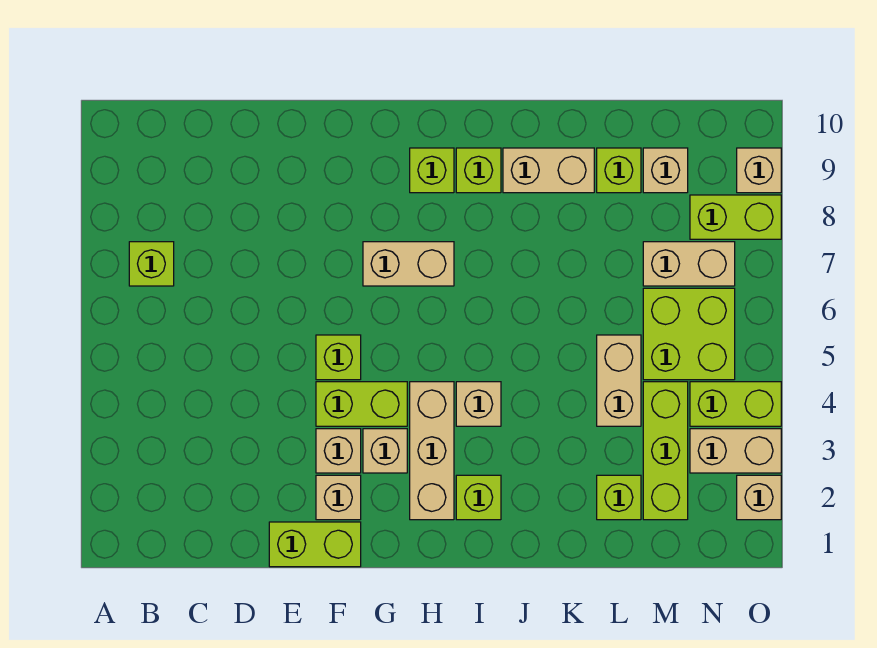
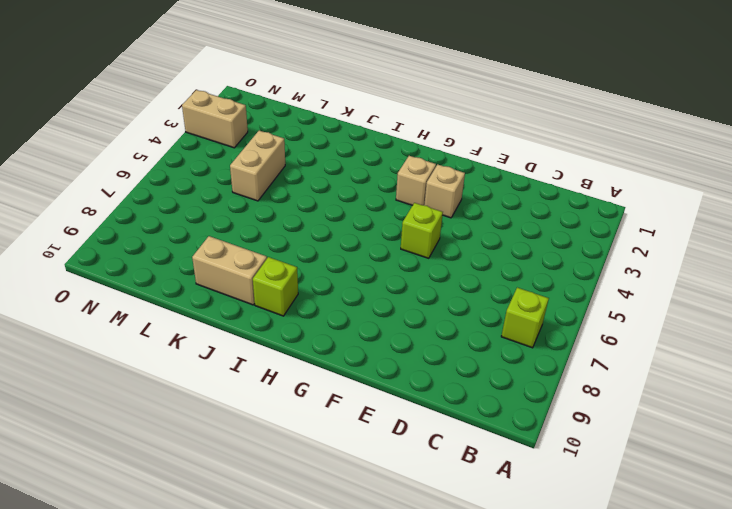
none -> lime 1x2 brick [269,522,361,567]
none -> tan 1x1 brick [316,475,361,520]
none -> lime 1x2 brick [316,382,407,426]

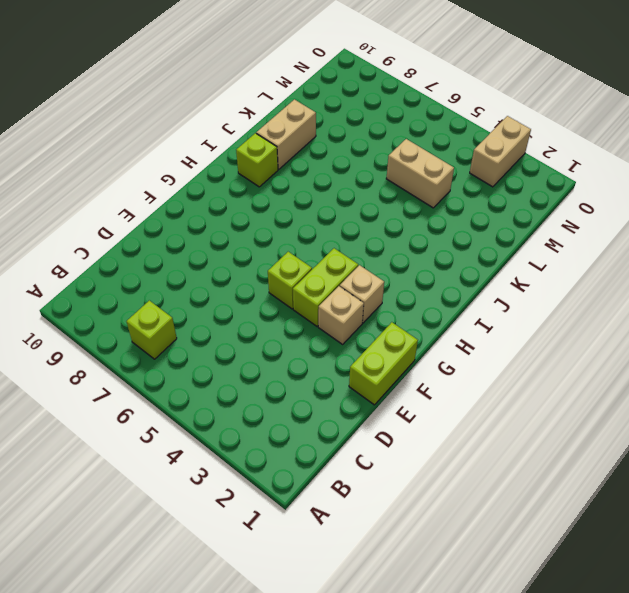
none -> tan 1x1 brick [316,475,361,520]
none -> tan 1x2 brick [363,242,454,286]
none -> tan 1x3 brick [410,382,454,520]

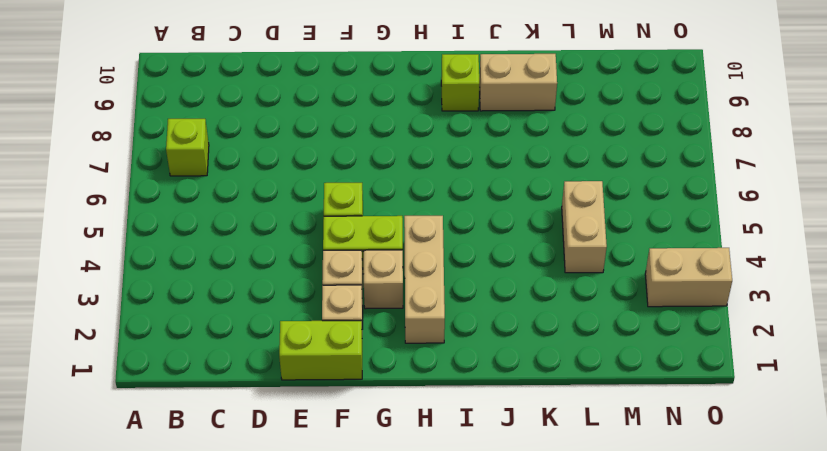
none -> tan 1x2 brick [363,242,454,286]
none -> lime 1x1 brick [410,148,454,193]
none -> lime 1x1 brick [456,475,501,520]

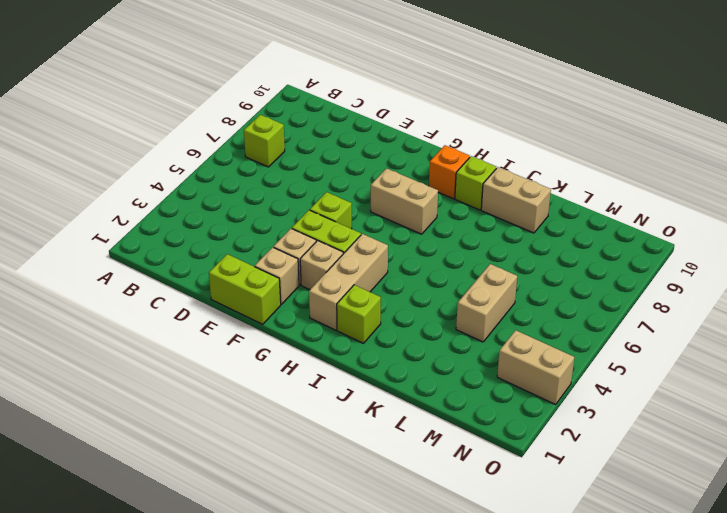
orange 1x1 brick [429,145,470,199] -> lime 1x1 brick [410,148,454,193]
none -> tan 1x1 brick [456,382,501,426]
none -> lime 1x1 brick [597,475,641,520]
none -> lime 1x1 brick [597,148,641,193]

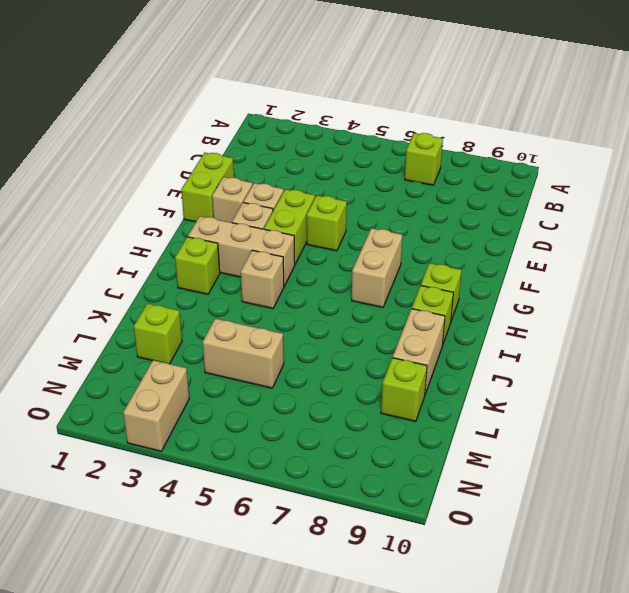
none -> lime 1x3 brick [643,382,688,520]
none -> lime 2x2 brick [643,288,735,380]
none -> tan 1x2 brick [643,242,735,286]

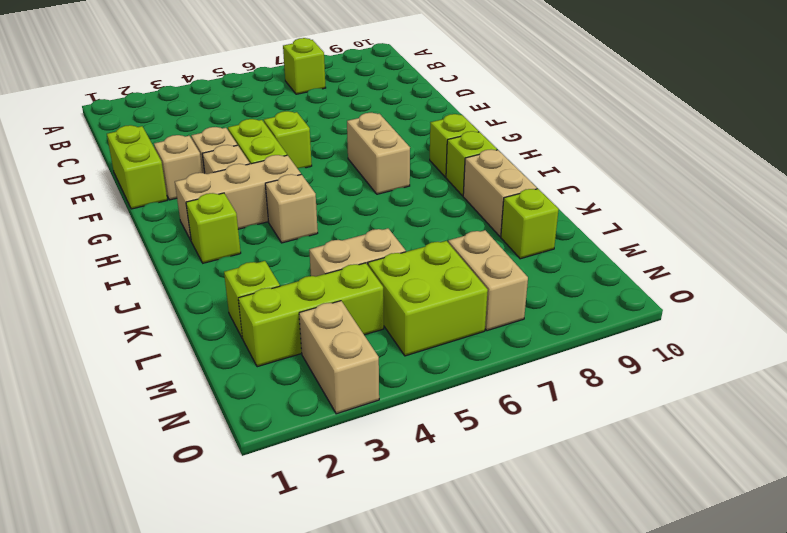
none -> tan 1x1 brick [643,148,688,193]
none -> lime 1x2 brick [690,382,781,426]
none -> lime 1x2 brick [690,195,781,239]

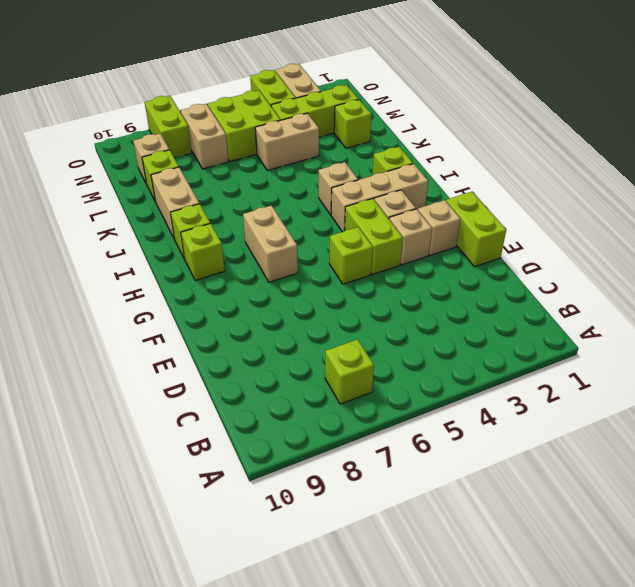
none -> tan 1x1 brick [737,475,781,520]
none -> tan 1x1 brick [737,148,781,193]

